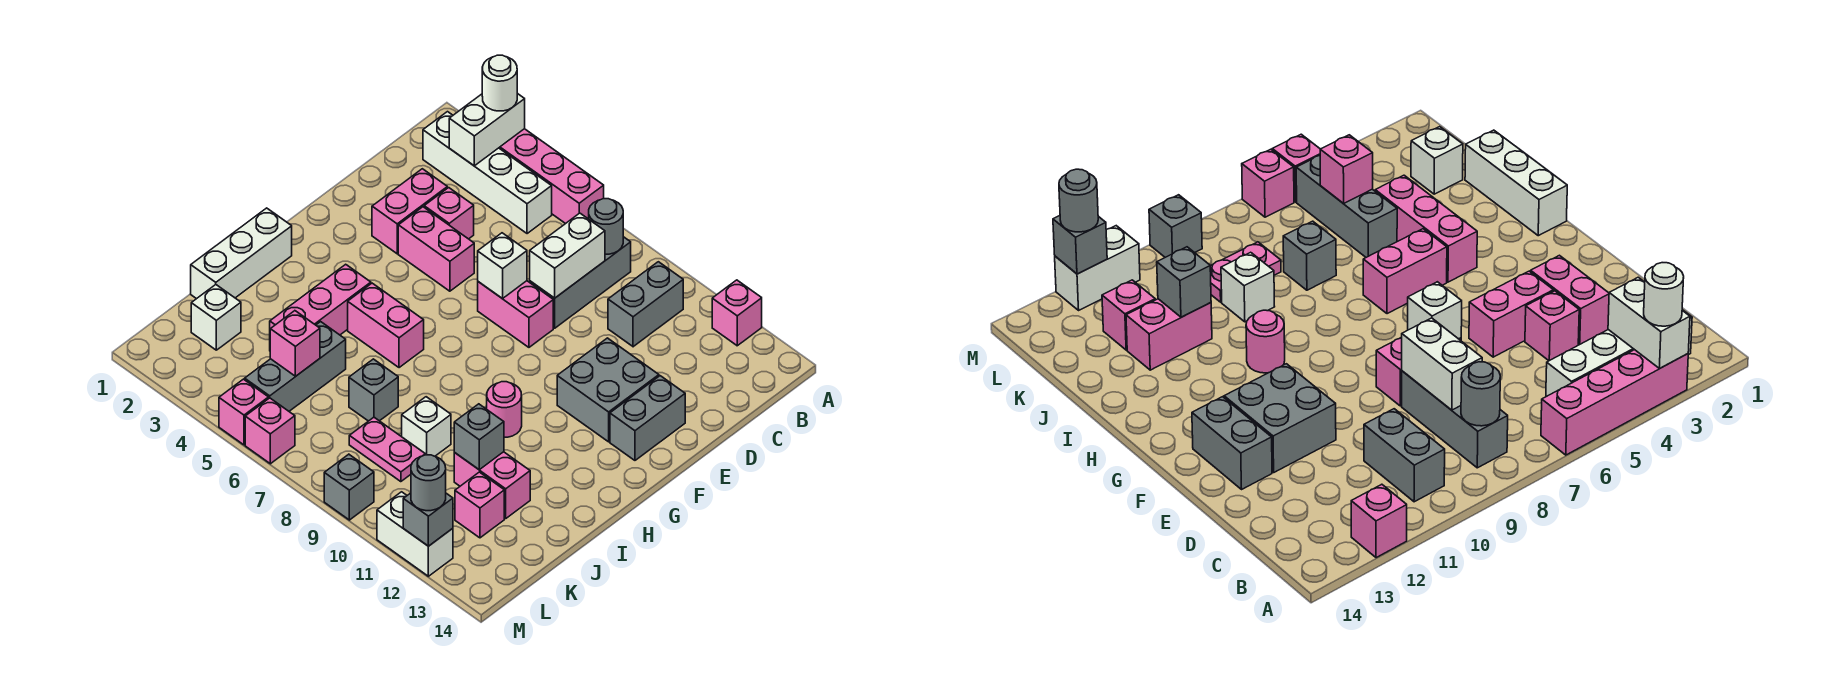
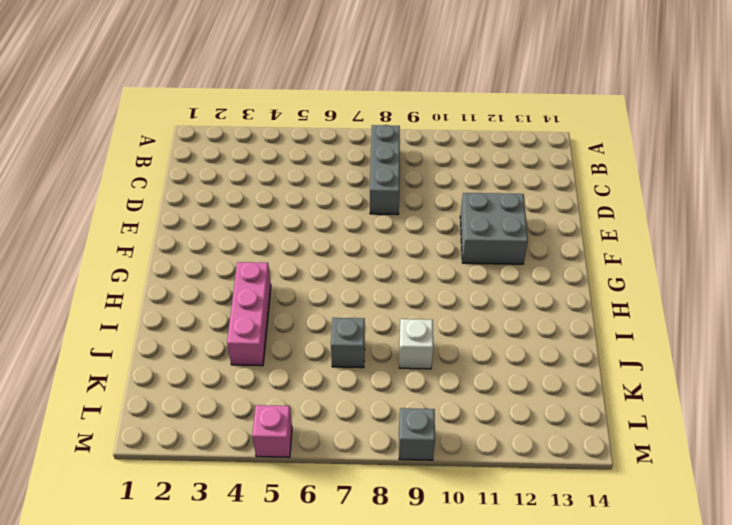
none -> pink 1x4 brick [499,129,604,224]
none -> pink 1x1 brick [712,280,762,346]
none -> white 1x4 brick [423,112,552,234]
none -> grey 1x2 brick [608,262,683,347]

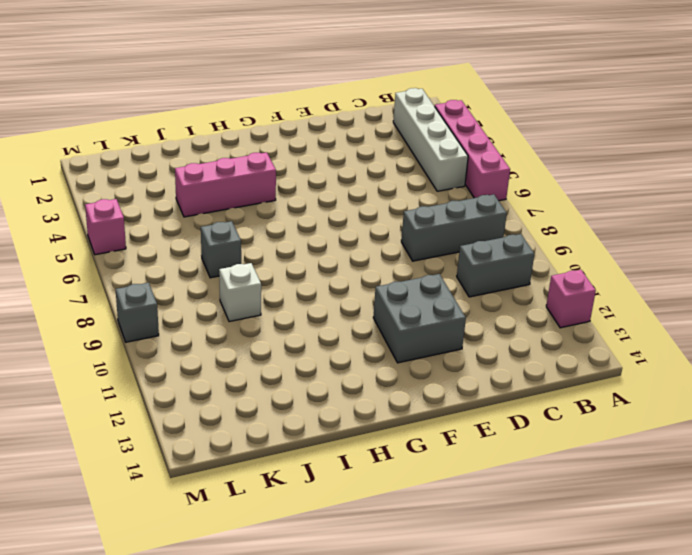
none -> pink 1x2 brick [372,169,447,254]
none -> pink 1x1 brick [424,188,474,239]
none -> pink 1x2 brick [398,207,474,291]
none -> pink 1x2 brick [478,281,553,347]

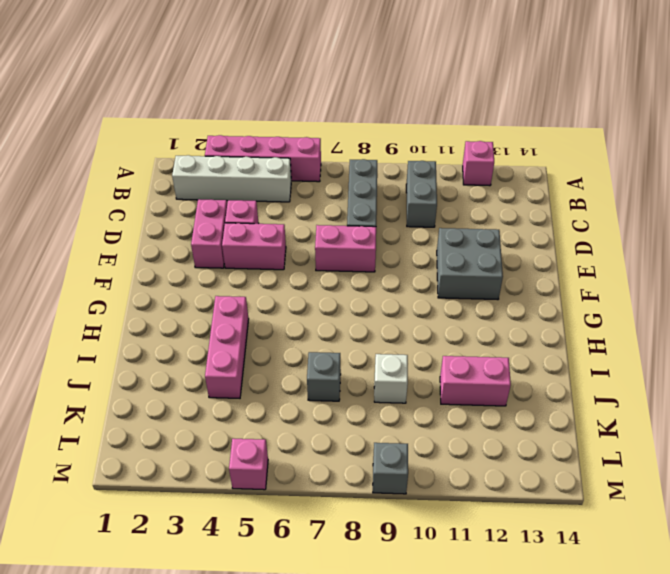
none -> grey 1x2 brick [610,376,685,460]
none -> white 1x3 brick [191,208,292,299]
none -> pink 1x2 brick [348,283,424,368]
none -> pink 1x1 round brick [487,382,522,437]

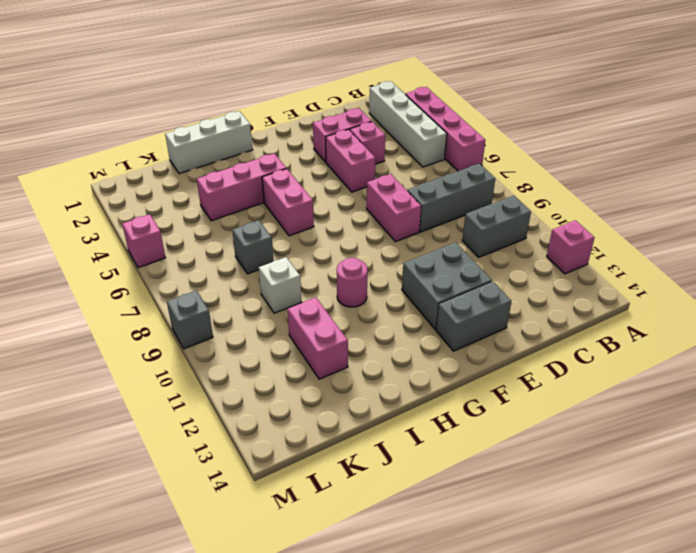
none -> grey 1x3 brick [245,322,346,411]
none -> white 1x1 brick [191,285,241,350]
none -> pink 1x2 plate [349,417,425,482]
none -> pink 1x1 brick [455,472,504,538]

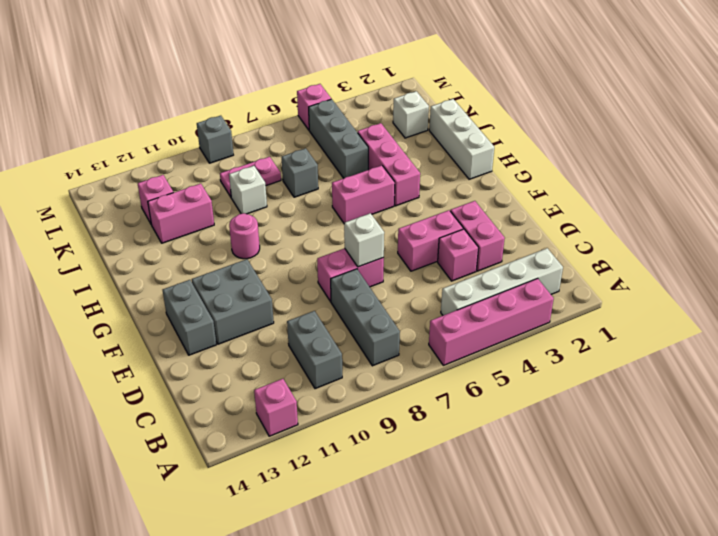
none -> pink 1x1 brick [245,398,295,464]
none -> white 1x2 brick [377,492,453,576]
none -> white 1x2 brick [449,93,525,166]
none -> grey 1x1 round brick [589,199,623,254]

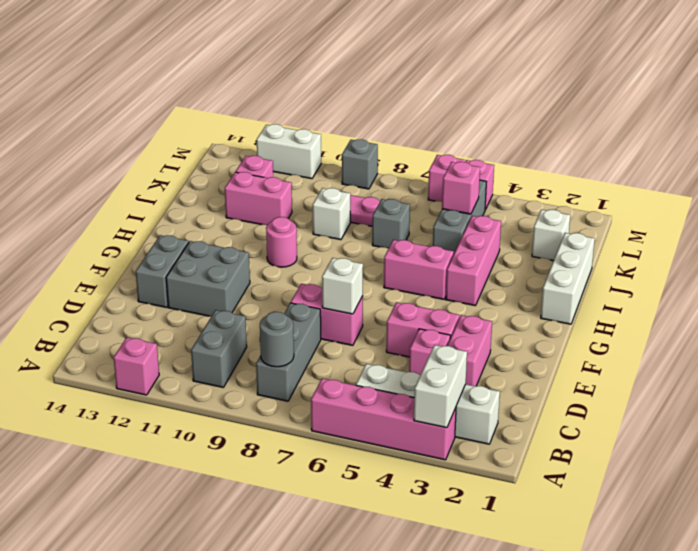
none -> white 1x2 brick [530,213,605,298]
none -> grey 1x1 brick [454,404,504,470]
none -> grey 1x1 brick [403,493,453,546]
none -> white 1x1 round brick [482,55,517,111]

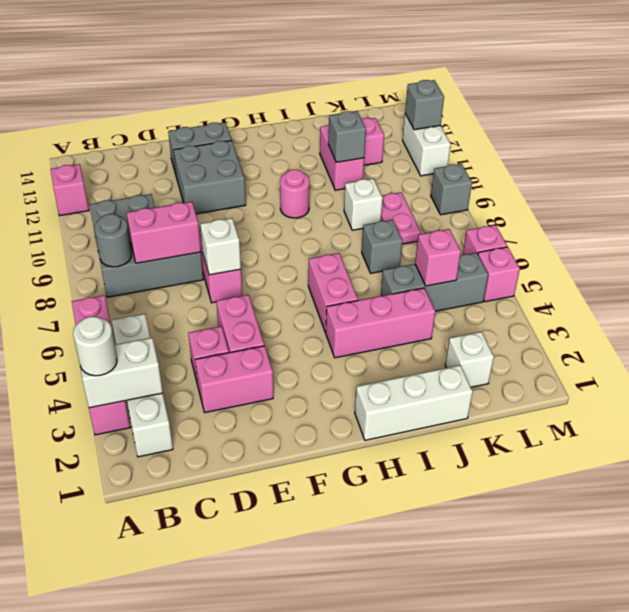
pink 1x2 brick [127,202,201,263] -> white 1x2 brick [530,213,605,298]
none -> grey 1x1 round brick [411,455,446,511]

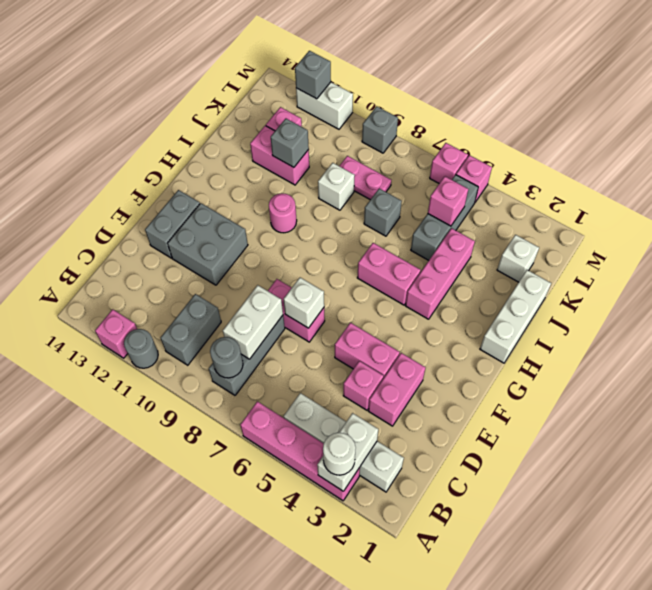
grey 1x1 round brick [124,329,158,368] -> grey 1x1 round brick moved to [411,455,446,511]

